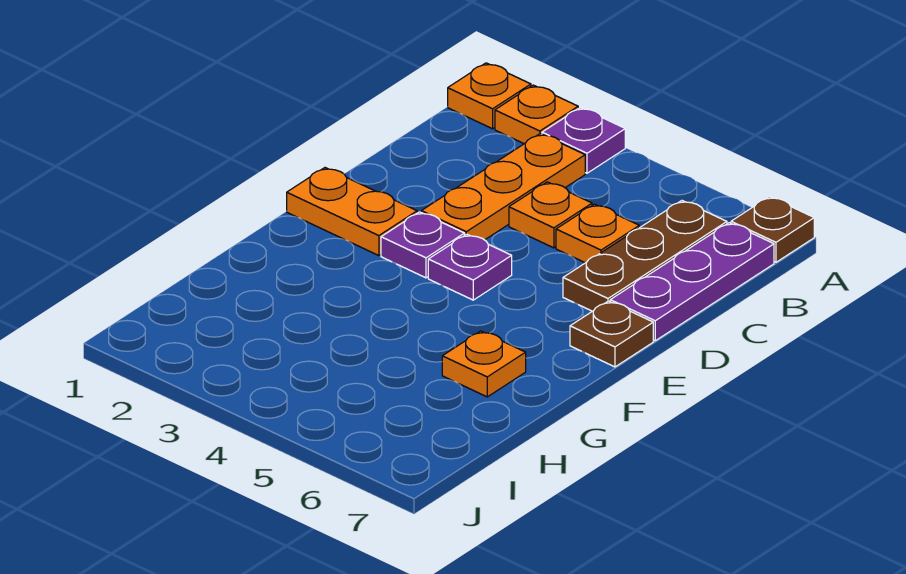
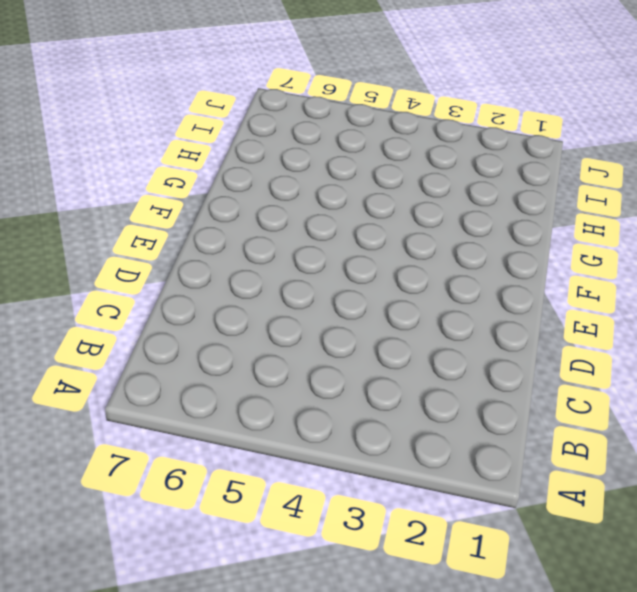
none -> orange 1x1 plate [448,63,531,129]
none -> orange 1x1 plate [495,85,578,144]
none -> purple 1x1 plate [542,108,625,173]

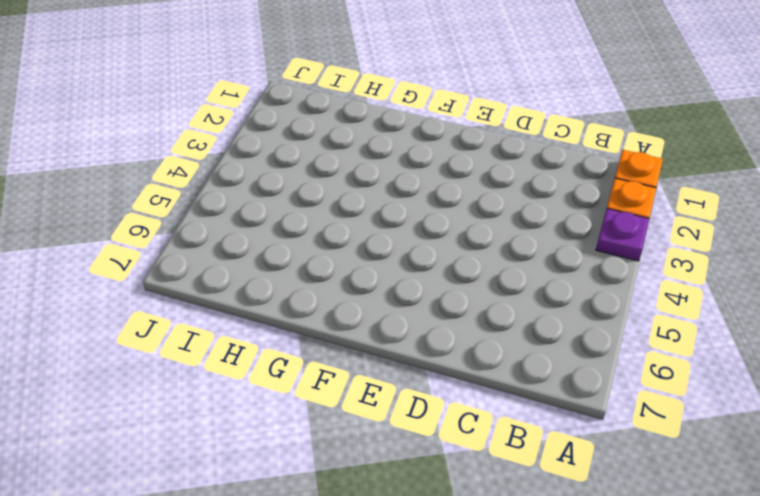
none -> brown 1x1 plate [731,197,814,262]
none -> orange 1x3 plate [421,134,585,240]
none -> brown 1x3 plate [563,201,727,311]

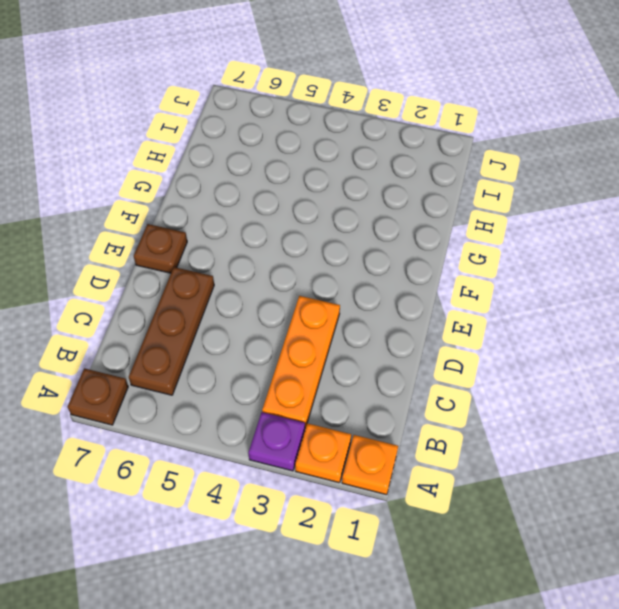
none -> purple 1x3 plate [610,223,774,341]
none -> orange 1x1 plate [509,182,592,248]
none -> orange 1x1 plate [556,204,639,263]

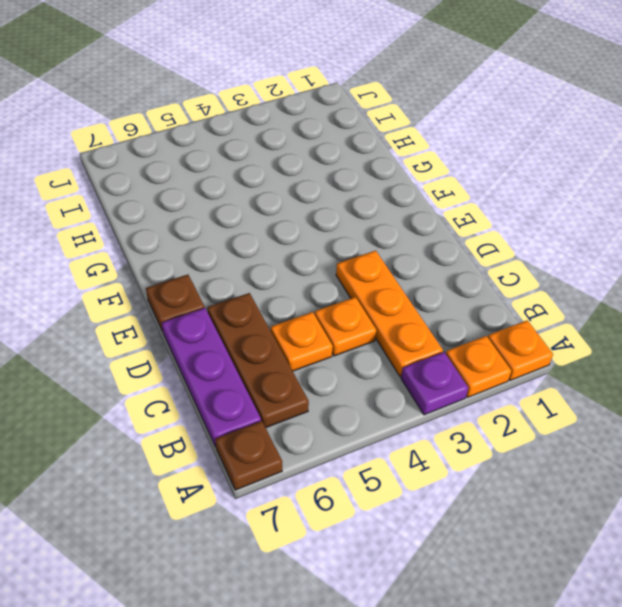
none -> orange 1x2 plate [287,168,417,256]
none -> purple 1x1 plate [381,212,464,278]
none -> purple 1x1 plate [428,234,512,300]

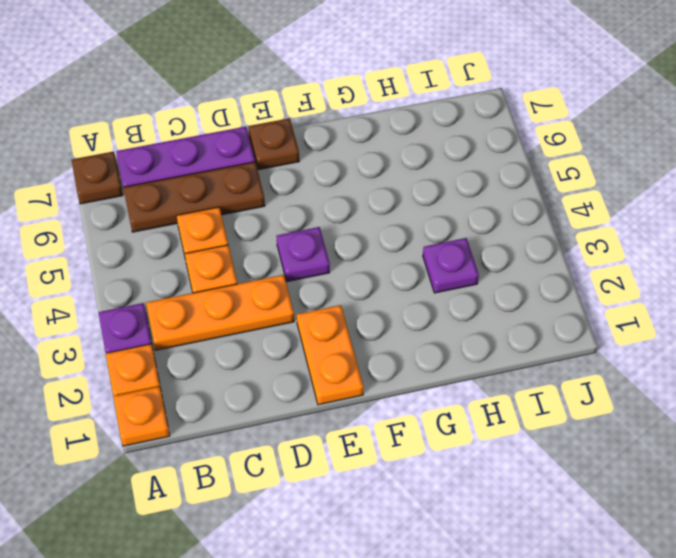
purple 1x1 plate [423,238,479,293] -> purple 1x1 plate moved to [381,212,464,278]
none -> orange 1x1 plate [442,331,526,397]

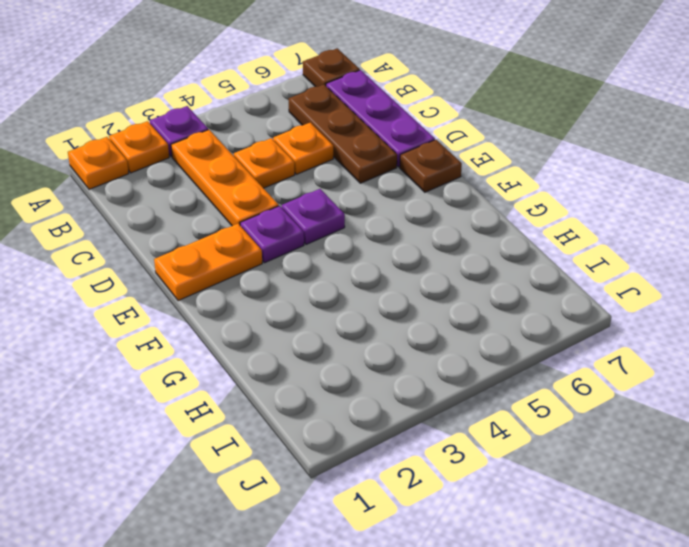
none -> orange 1x1 plate [442,331,526,397]

